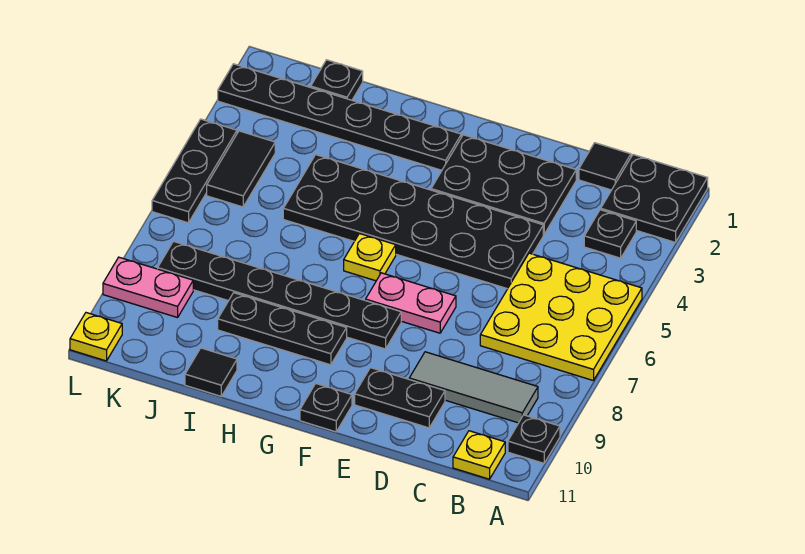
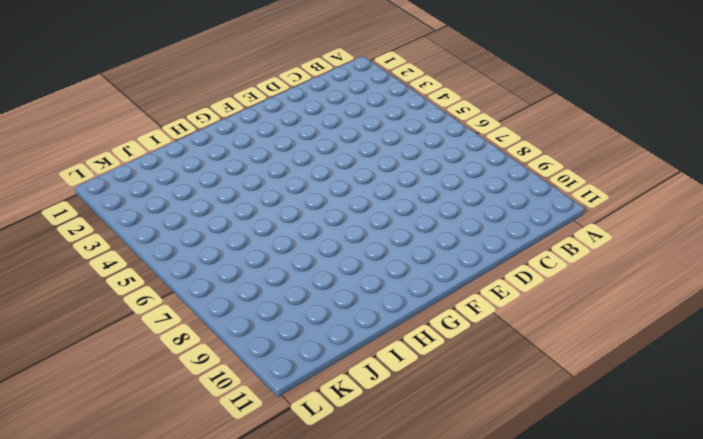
none -> black 2x2 plate [601,155,708,242]
none -> yellow 3x3 plate [480,253,642,381]
none -> black 1x1 plate [508,415,560,463]

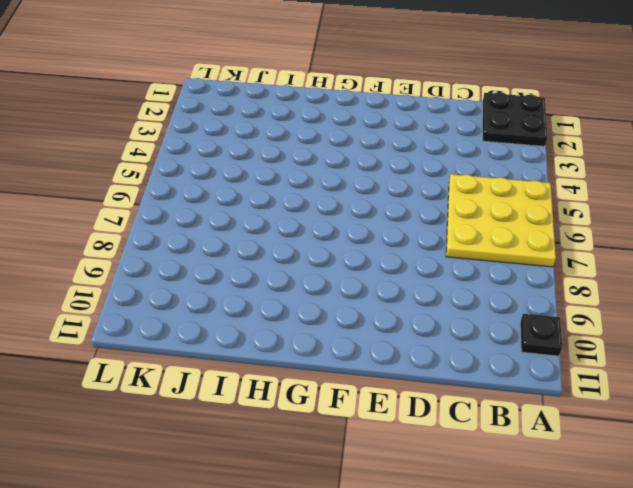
none -> black 1x1 plate [584,210,636,258]
none -> grey 1x3 tile [409,352,538,423]
none -> yellow 1x1 plate [453,431,505,479]

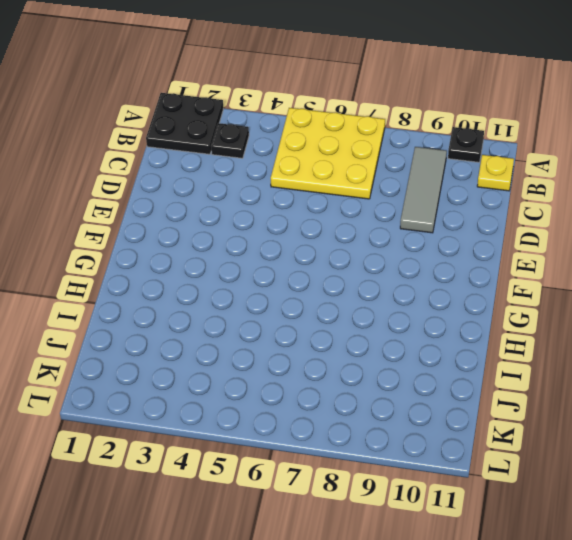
none -> black 1x1 tile [579,143,631,190]
none -> black 2x3 plate [431,135,576,235]
none -> black 2x6 plate [283,155,543,289]

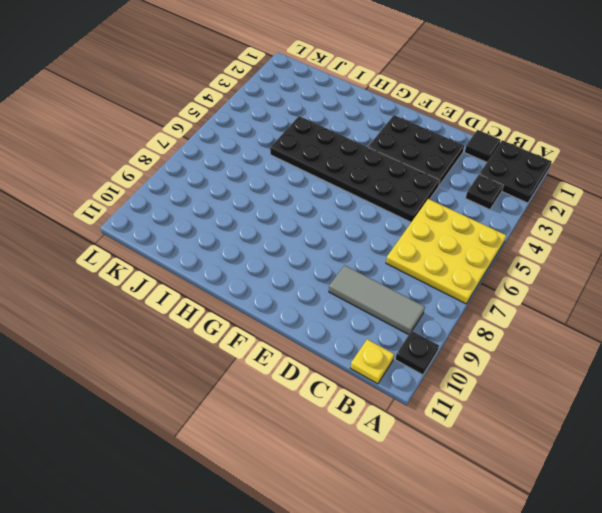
none -> black 1x2 plate [355,368,445,428]
none -> pink 1x2 plate [366,273,456,333]
none -> black 1x6 plate [158,241,401,349]

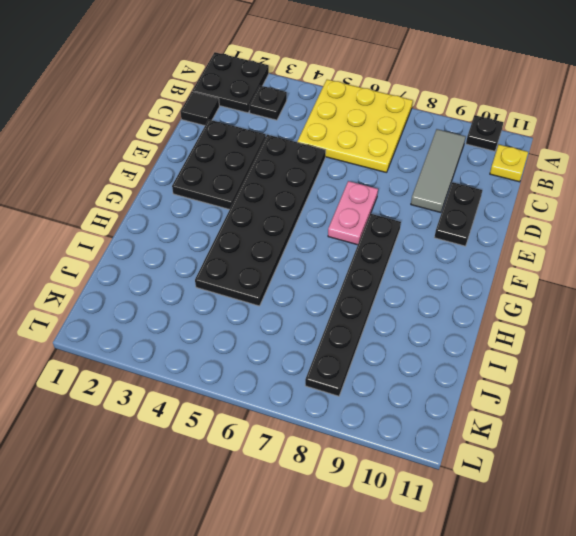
none -> black 1x1 plate [300,384,352,432]
none -> black 1x6 plate [218,64,461,170]
none -> yellow 1x1 plate [344,234,396,281]

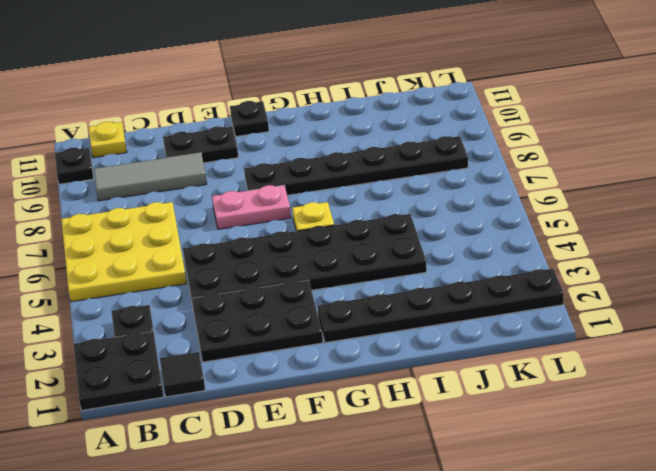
none -> black 1x3 plate [218,293,347,365]
none -> black 1x1 tile [185,348,237,396]
none -> black 1x1 plate [311,60,363,100]

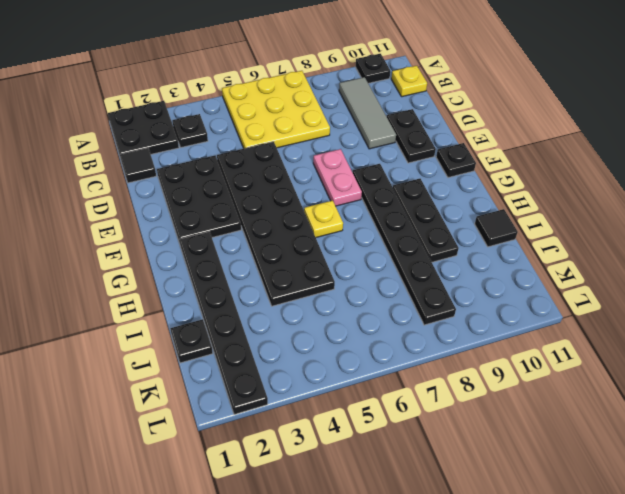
none -> black 1x2 tile [207,131,275,207]
none -> pink 1x2 plate [103,257,193,318]
none -> black 1x3 plate [152,119,237,223]

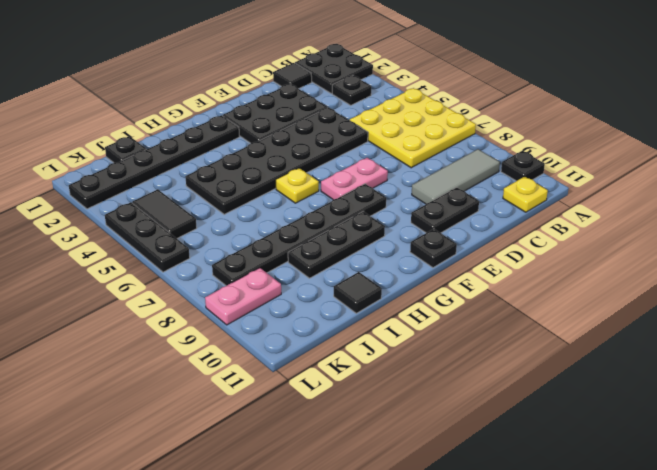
none -> yellow 1x1 plate [70,313,122,361]

